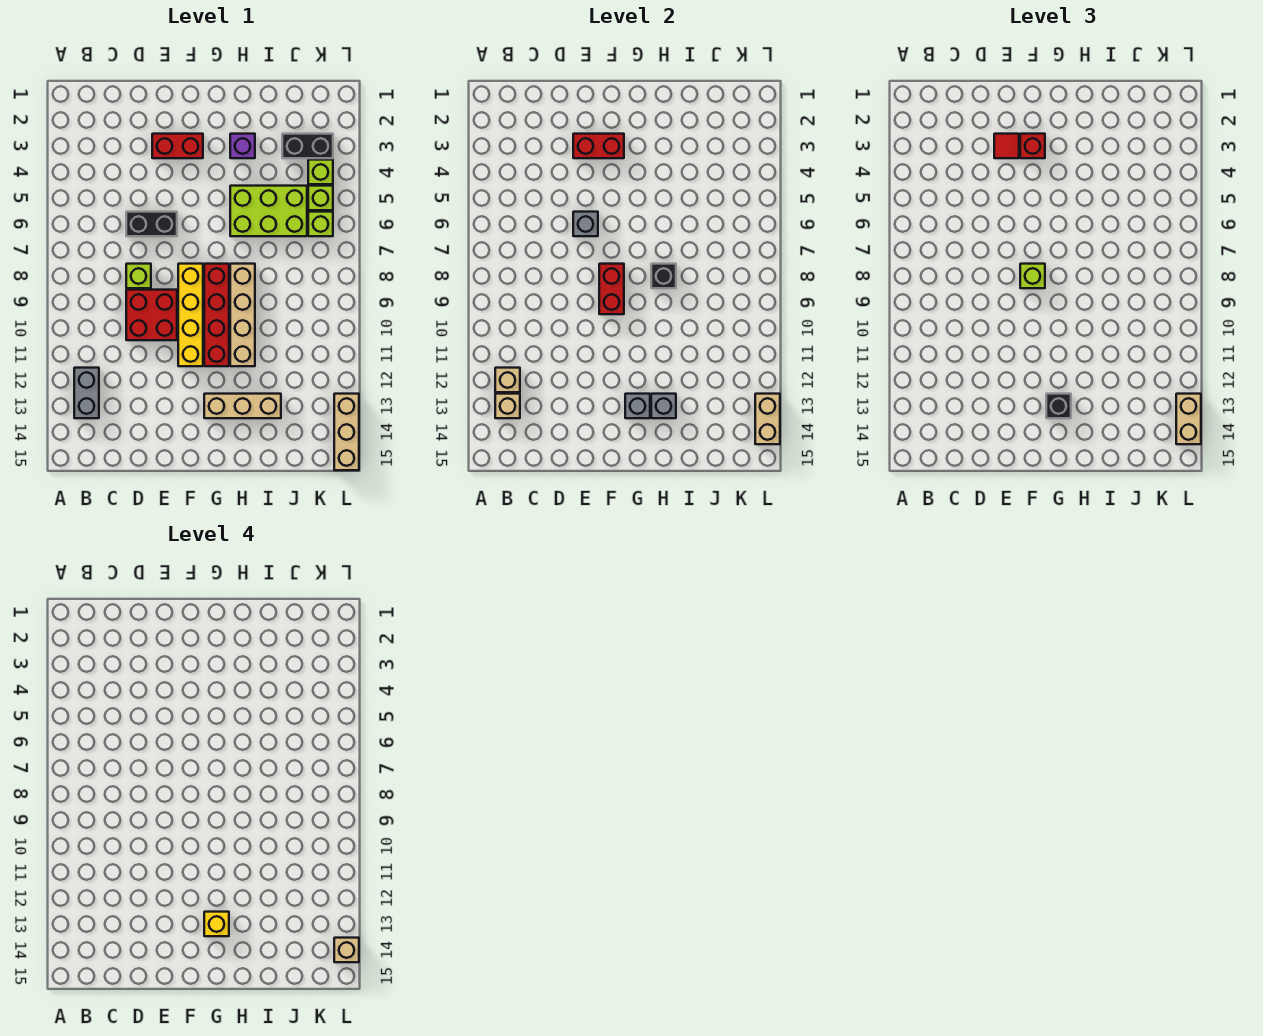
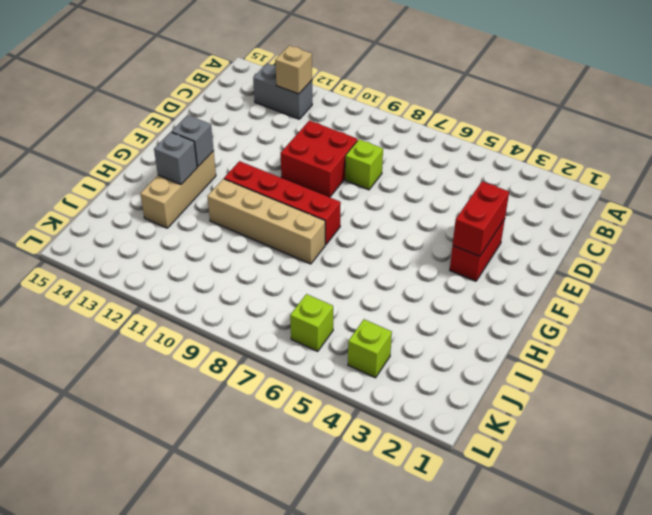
none -> black 1x2 brick [126,212,177,236]
none -> yellow 1x4 brick [178,264,203,366]
none -> purple 1x1 brick [230,134,255,158]
none -> lime 2x3 brick [230,186,307,236]

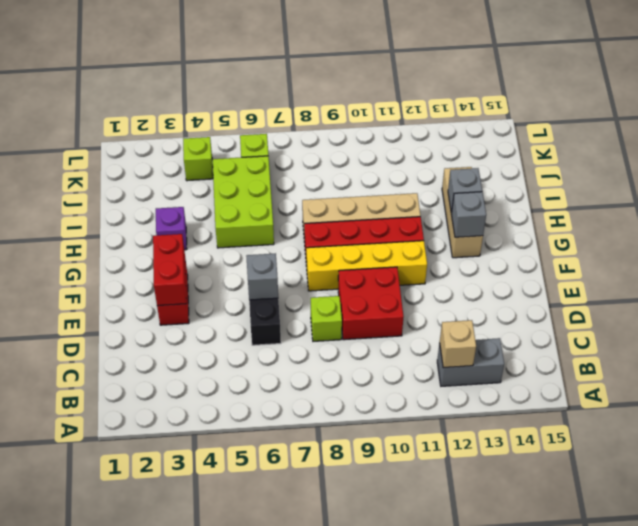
none -> black 1x2 brick [282,134,333,158]
none -> lime 1x1 brick [308,186,333,210]
none -> tan 1x3 brick [334,394,359,470]
none -> tan 1x1 brick [495,394,520,418]

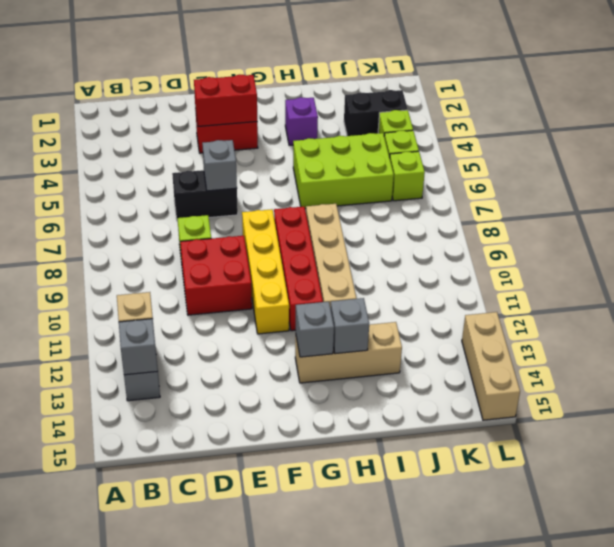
grey 1x1 brick [119,319,158,375] -> tan 1x1 brick [495,394,520,418]
none -> red 1x2 brick [599,264,624,314]
none -> black 1x1 brick [651,264,676,288]
none -> tan 1x2 brick [755,394,780,444]
none -> red 1x1 tile [994,134,1019,158]

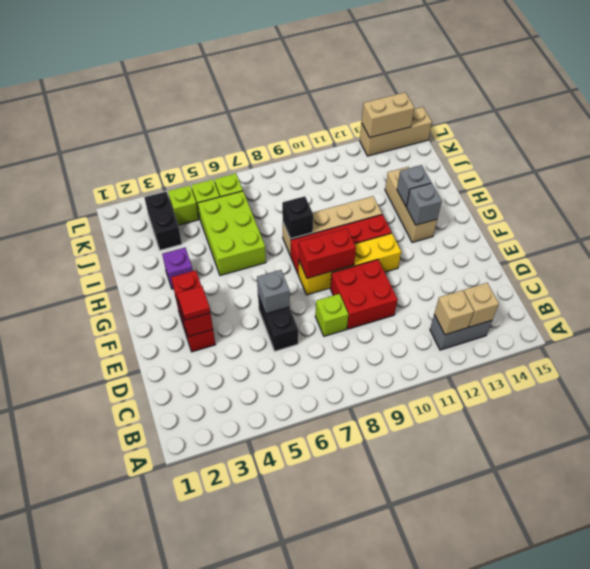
none -> red 1x1 brick [1020,134,1045,158]
none -> lime 1x1 brick [1020,264,1045,288]
none -> black 1x1 brick [1046,394,1071,418]
none -> tan 1x2 brick [1176,394,1201,444]

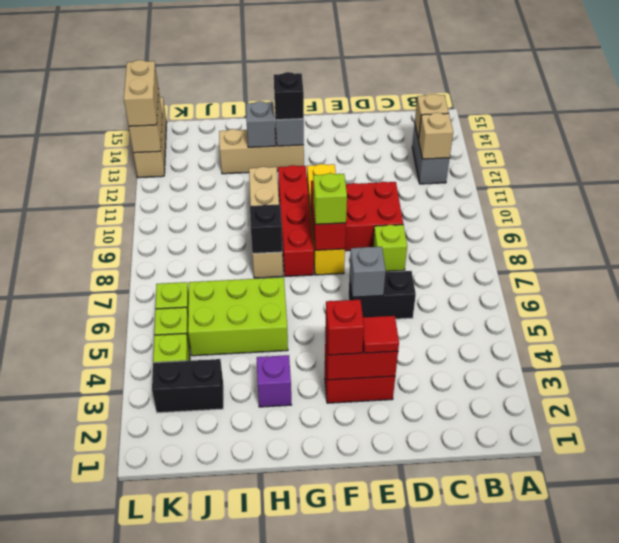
none -> yellow 1x1 brick [204,912,229,936]
none -> tan 1x1 brick [334,938,359,962]

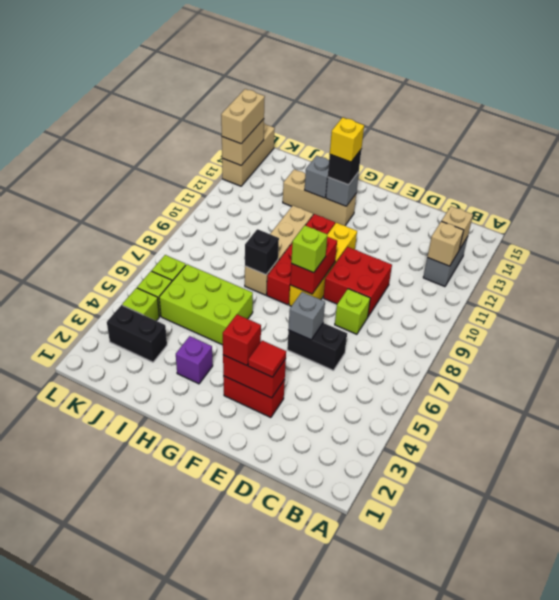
none -> tan 1x1 brick [334,938,359,962]

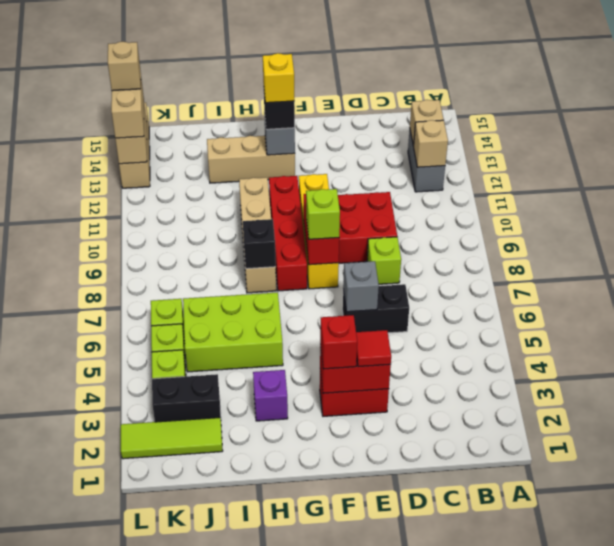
lime 1x3 tile [121,417,223,459] -> none
none -> grey 1x1 brick [651,394,676,418]

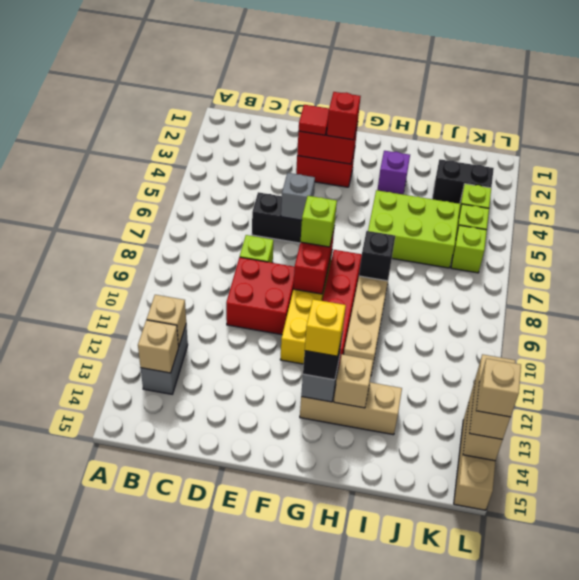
tan 1x1 brick [334,354,373,408] -> grey 1x1 brick [651,394,676,418]

